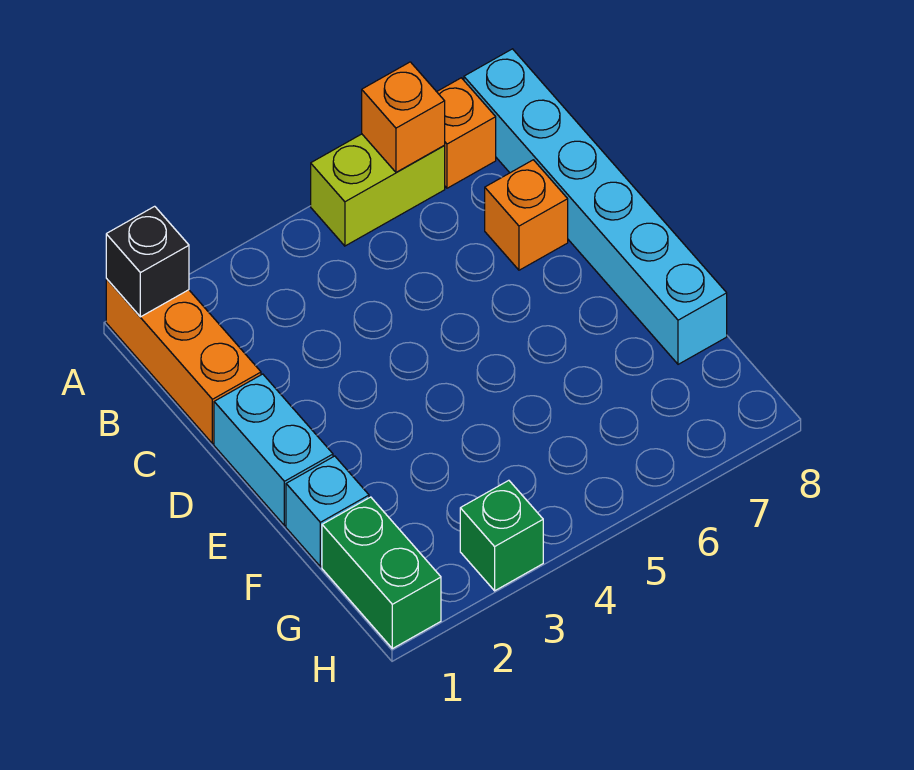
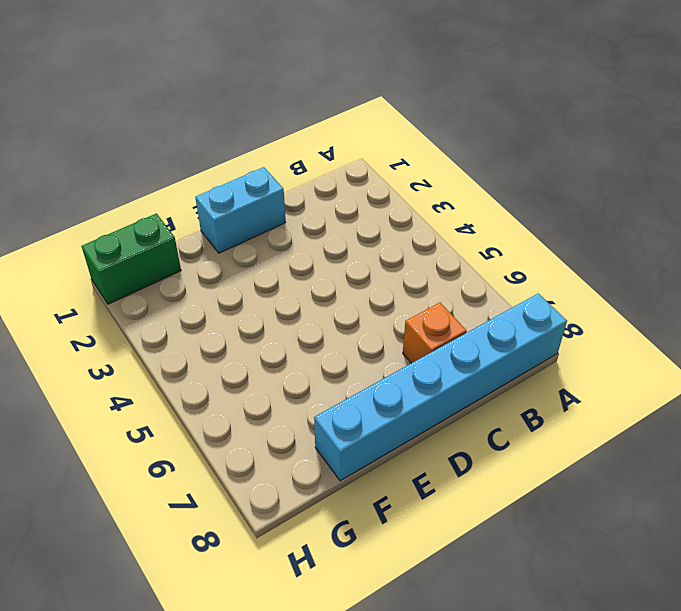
none -> orange 1x3 brick [106,279,261,444]
none -> lime 1x2 brick [311,134,445,246]

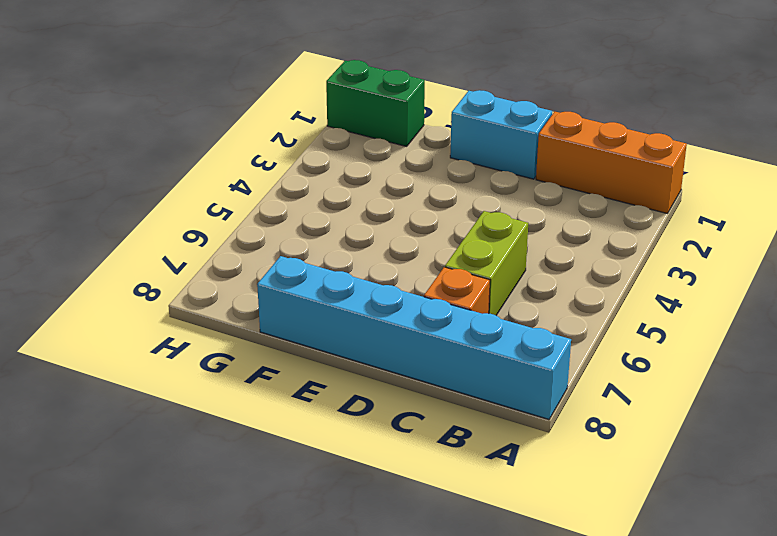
lime 1x2 brick [445,211,528,315] -> lime 1x2 brick moved to [311,134,445,246]
none -> orange 1x1 brick [437,78,496,188]
none -> cyan 1x1 brick [286,456,369,567]

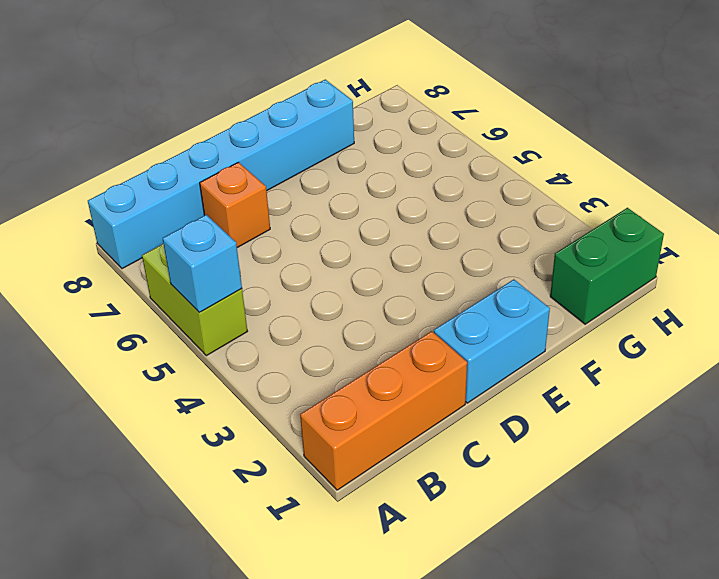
cyan 1x1 brick [163,215,242,312] -> cyan 1x1 brick moved to [286,456,369,567]
none -> orange 1x1 brick [437,78,496,188]
none -> green 1x1 brick [460,480,543,591]

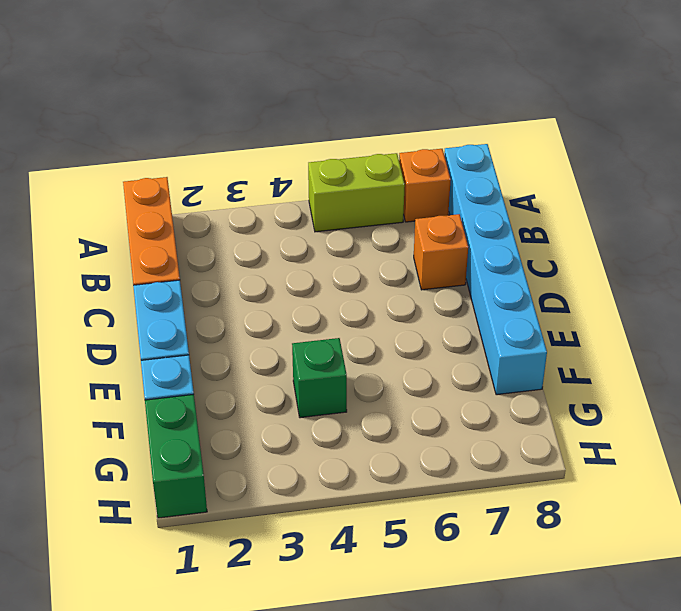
green 1x1 brick [292,338,347,418] -> green 1x1 brick moved to [460,480,543,591]
none -> black 1x1 brick [106,206,189,317]
none -> orange 1x1 brick [362,62,445,172]

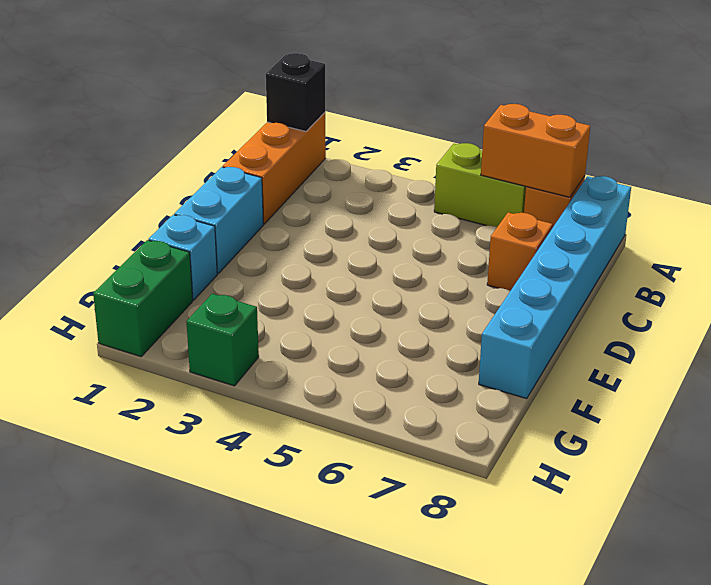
orange 1x2 brick [481,104,590,197] -> orange 1x1 brick [362,62,445,172]

